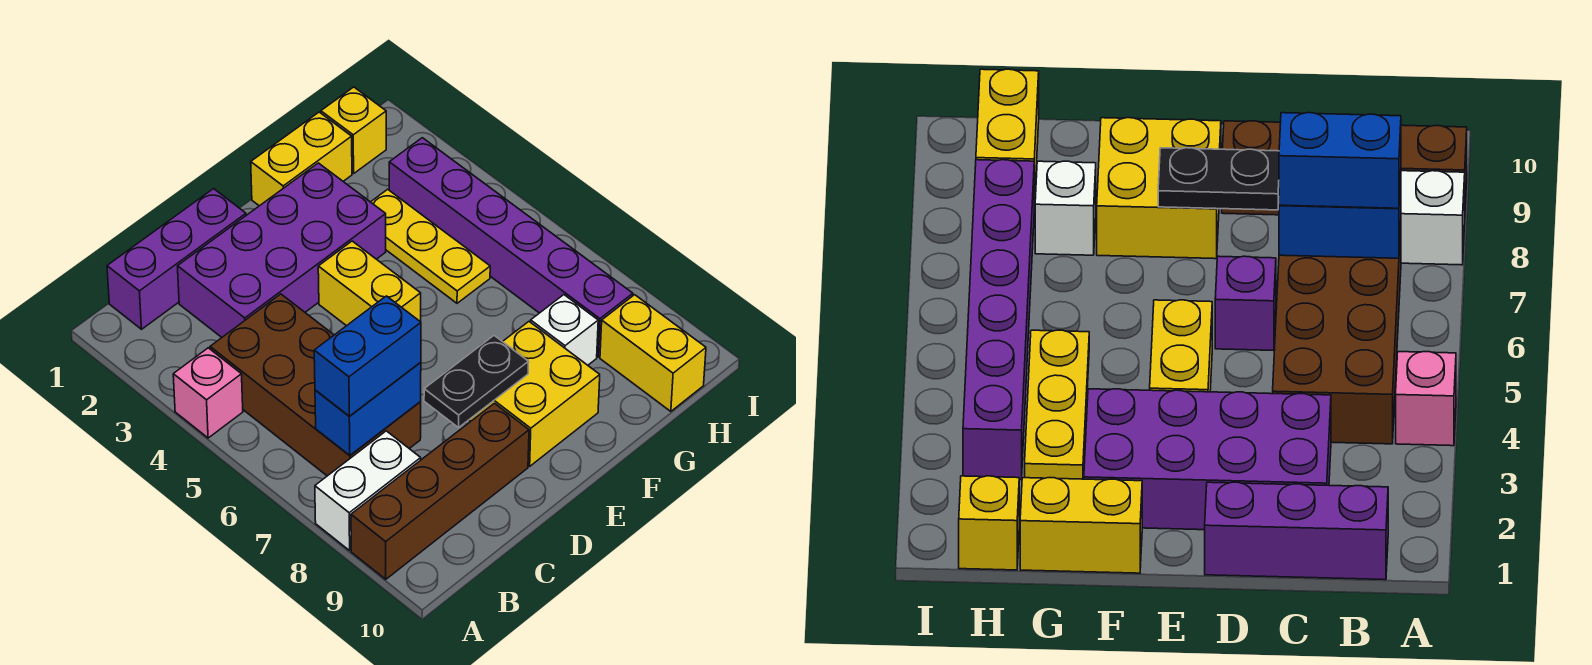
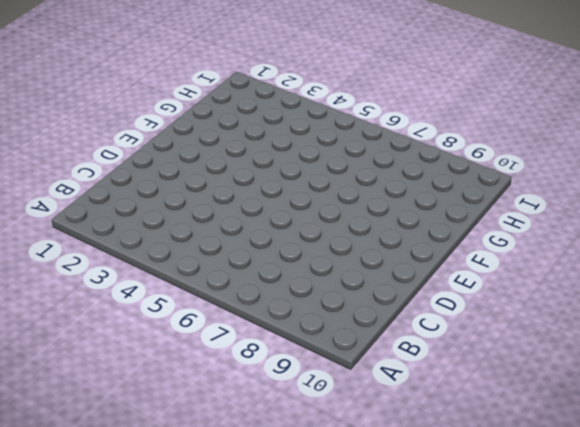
none -> pink 1x1 brick [173,348,243,438]
none -> white 1x2 brick [315,431,421,550]
none -> brown 1x4 brick [351,403,529,579]

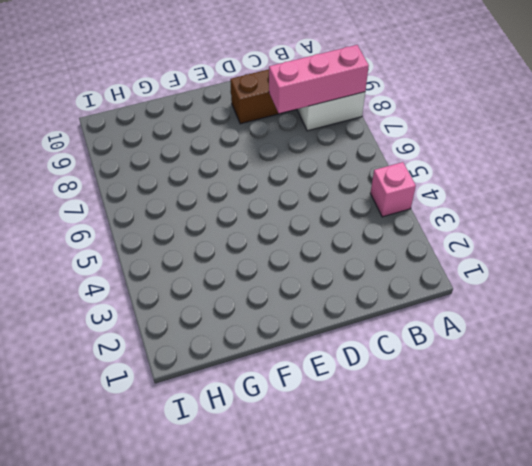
pink 1x3 brick [269,45,369,114] -> none
none -> purple 1x3 brick [107,189,246,329]
none -> brown 2x4 brick [210,294,421,476]
none -> purple 2x4 brick [178,163,386,337]

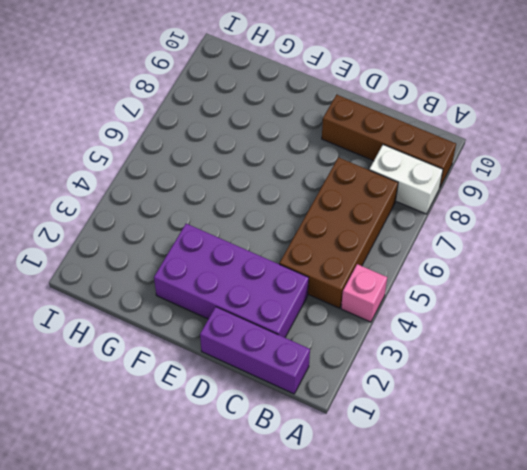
none -> purple 1x1 brick [1215,256,1276,351]
none -> yellow 1x2 brick [318,241,421,326]
none -> yellow 2x2 brick [469,322,600,466]

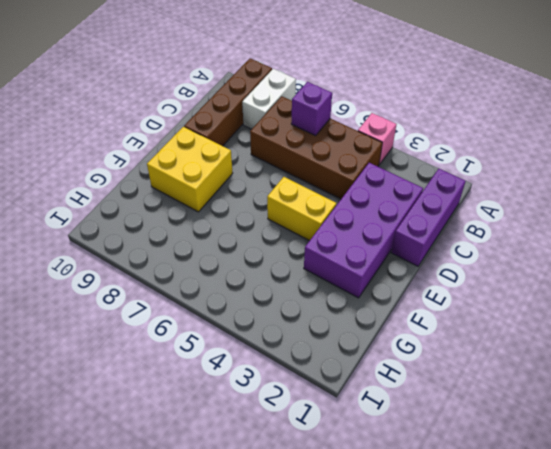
purple 1x1 brick [291,82,332,136] -> purple 1x1 brick moved to [1215,256,1276,351]
none -> yellow 1x2 brick [251,112,352,206]
none -> yellow 1x3 plate [371,189,490,303]
none -> white 1x1 brick [531,295,598,365]

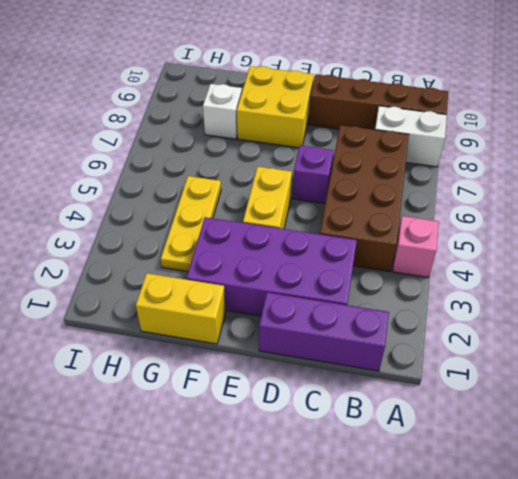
none -> yellow 1x1 brick [321,87,386,173]
none -> purple 1x6 brick [389,138,633,357]
none -> yellow 1x2 brick [600,295,706,411]

